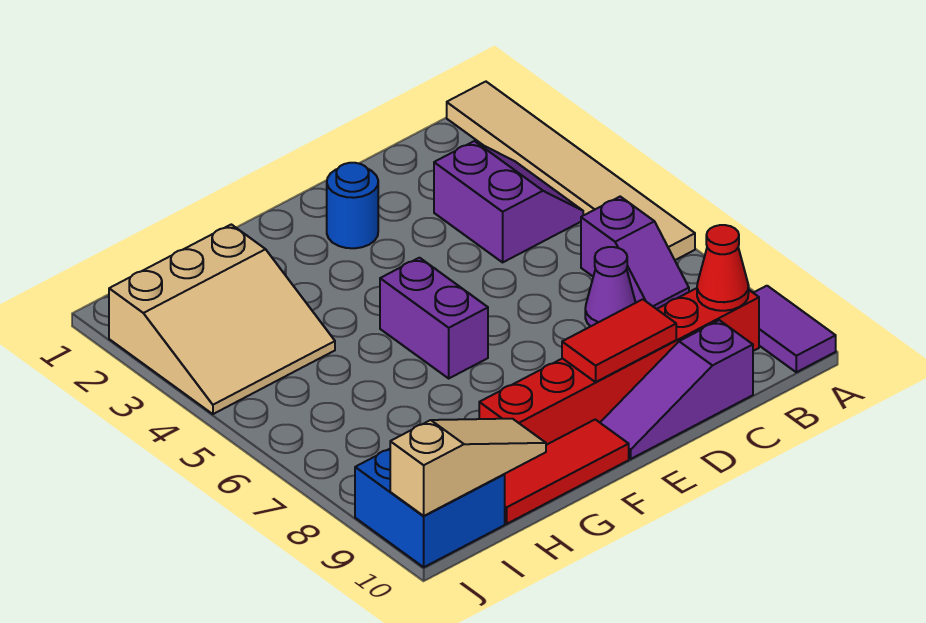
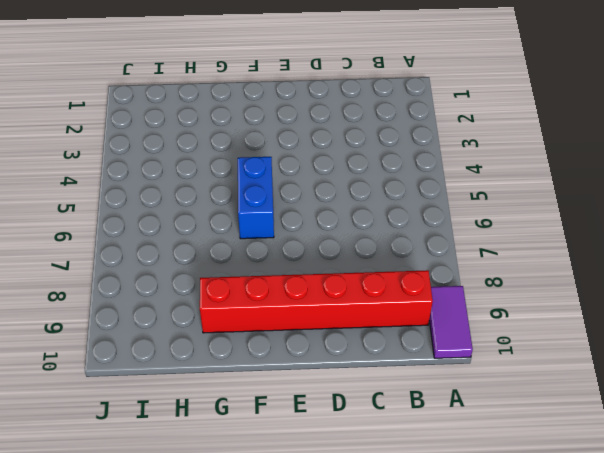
blue 1x2 brick [238,157,274,239] -> purple 1x2 brick [380,258,488,378]
none -> tan 1x6 tile [447,82,695,260]
none -> purple 2x2 slope [434,141,583,262]
none -> purple 1x2 slope [581,197,689,309]

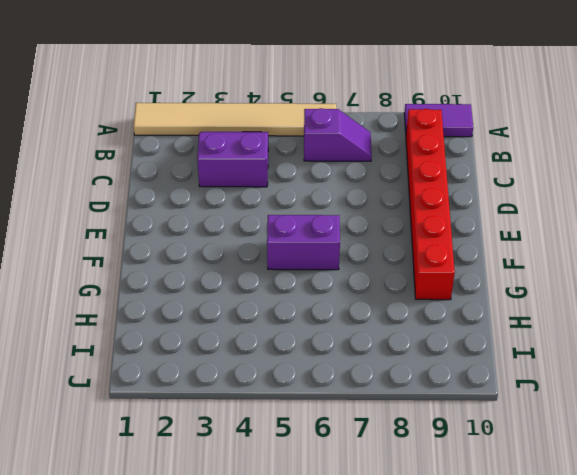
none -> purple 1x1 cone [585,247,636,326]
none -> purple 1x3 slope [600,320,753,459]
none -> blue 1x1 round brick [327,163,378,248]

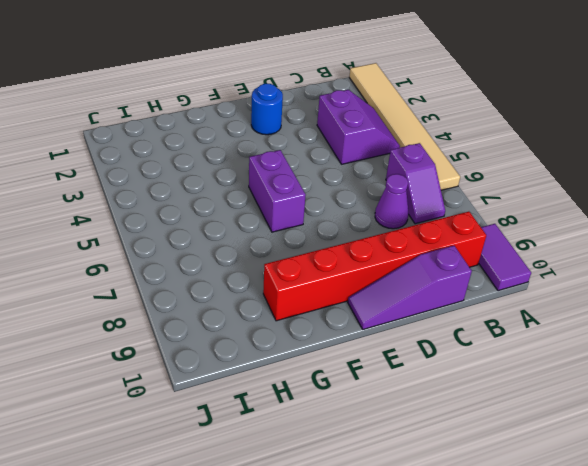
none -> red 1x3 tile [504,420,629,524]
none -> tan 3x3 slope [109,224,335,414]
none -> blue 2x2 brick [355,449,505,567]

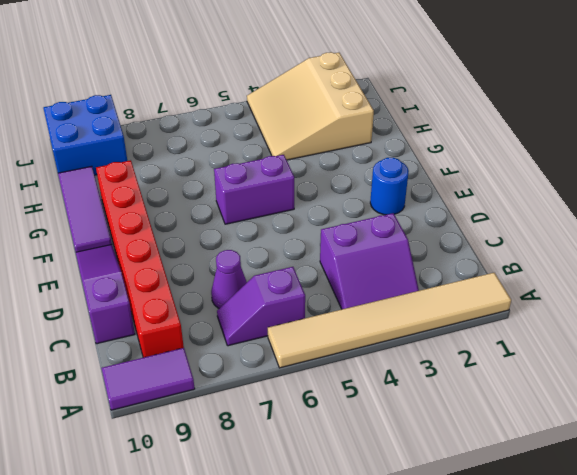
purple 1x3 tile [58,166,112,252] -> red 1x3 tile [504,420,629,524]
none -> red 1x1 cone [697,225,749,311]
none -> red 1x2 tile [562,299,676,382]
none -> tan 1x3 slope [390,419,546,516]

